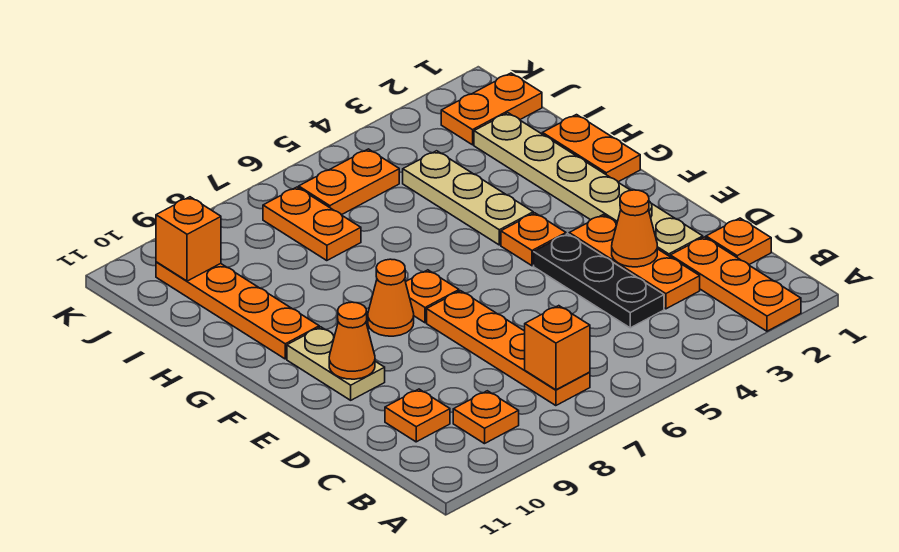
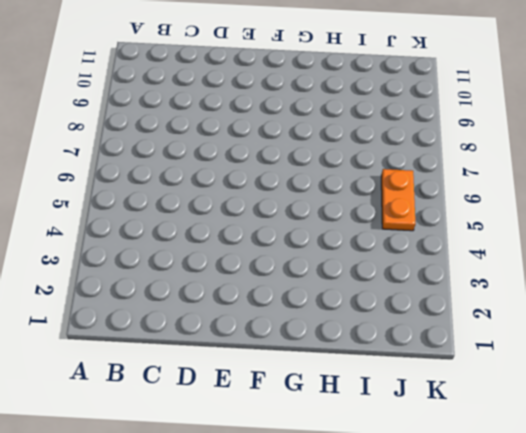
none -> orange 1x3 plate [670,237,801,331]
none -> orange 1x4 plate [427,291,590,406]
none -> orange 1x1 plate [453,391,519,444]

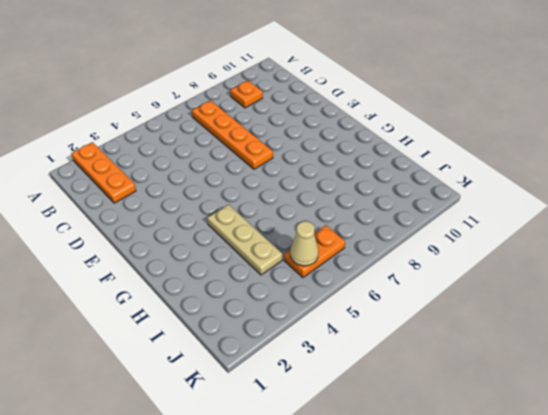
tan 1x1 cone [290,221,318,266] -> none
none -> orange 1x1 plate [706,218,771,265]
none -> orange 1x3 plate [569,215,700,309]
none -> black 1x3 plate [534,234,664,328]

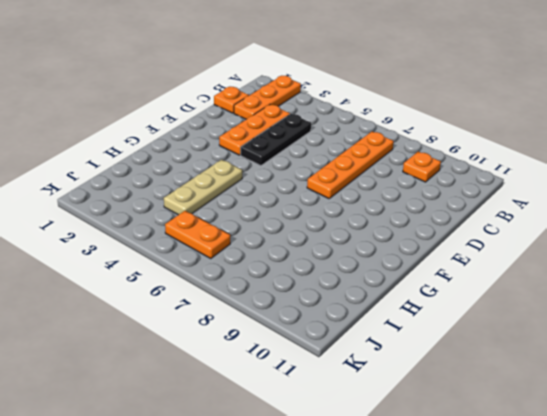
none -> orange 1x1 plate [385,389,450,442]
none -> tan 1x6 plate [474,113,703,256]
none -> tan 1x2 plate [287,327,385,400]

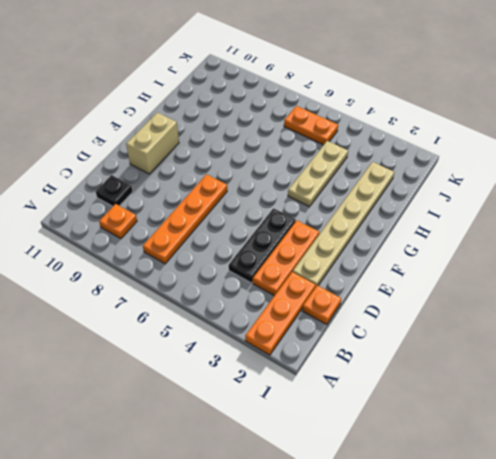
black 1x1 plate [96,175,133,206] -> orange 1x1 plate [385,389,450,442]
tan 1x2 brick [126,113,179,174] -> tan 1x2 plate [287,327,385,400]
none -> orange 1x1 plate [501,213,566,266]
none -> orange 1x1 plate [406,270,459,323]
none -> orange 1x1 cone [368,259,414,336]

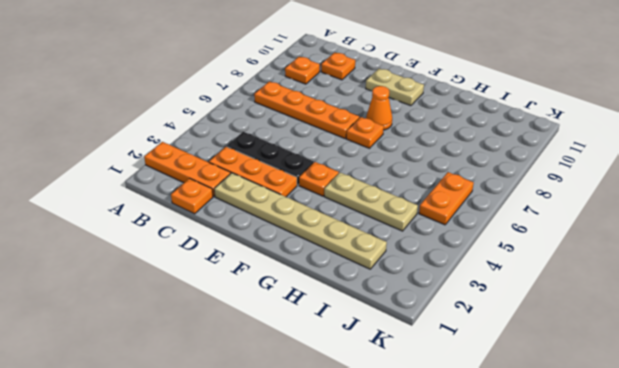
none -> orange 1x2 plate [542,115,640,182]
none -> orange 1x4 plate [156,262,319,359]
none -> orange 1x2 plate [263,187,361,261]

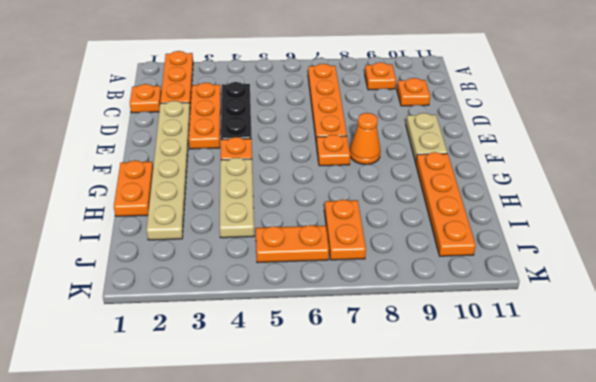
none -> orange 1x2 plate [441,73,542,145]
none -> orange 1x1 brick [525,306,590,390]
none -> orange 1x1 cone [612,190,657,267]

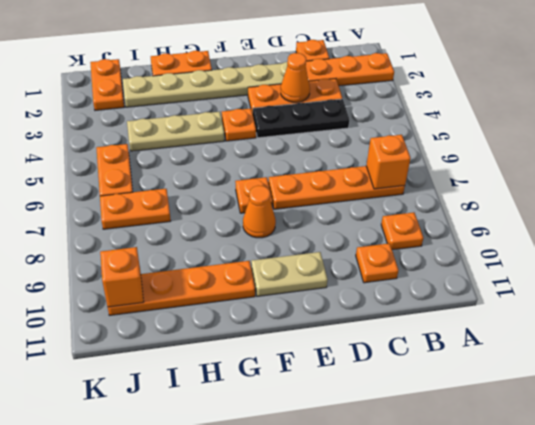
none -> orange 1x1 cone [329,302,375,379]

